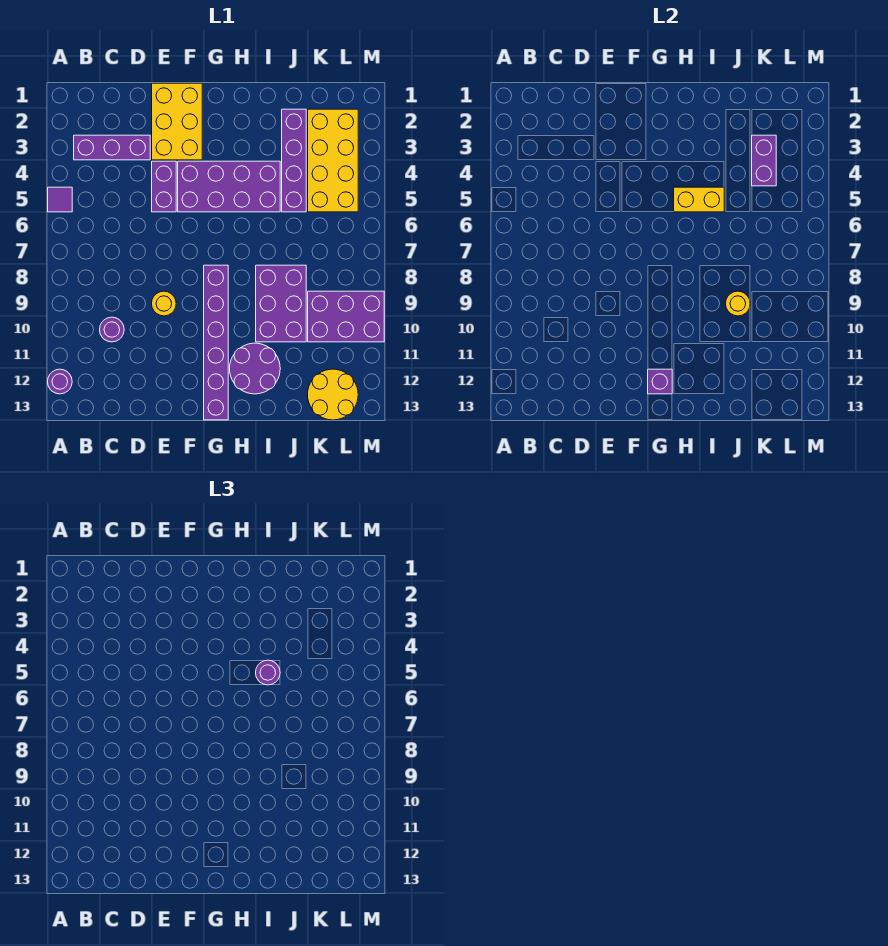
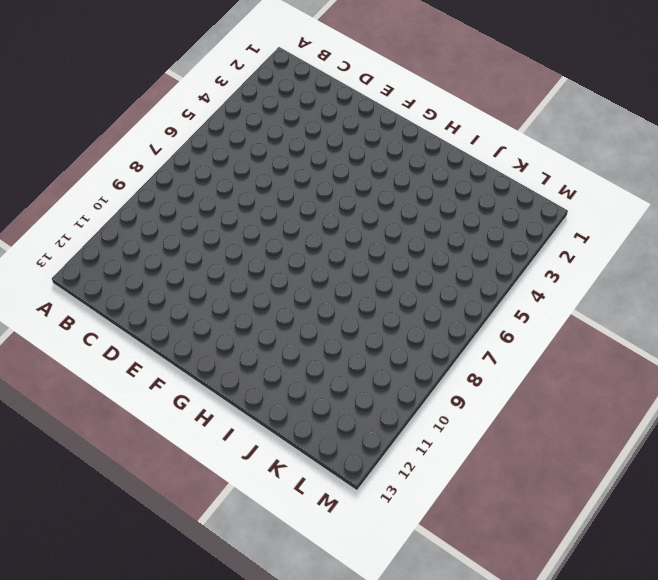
none -> purple 1x1 tile [48,187,72,212]
none -> purple 1x1 round brick [48,369,72,394]
none -> purple 1x3 brick [74,135,150,160]

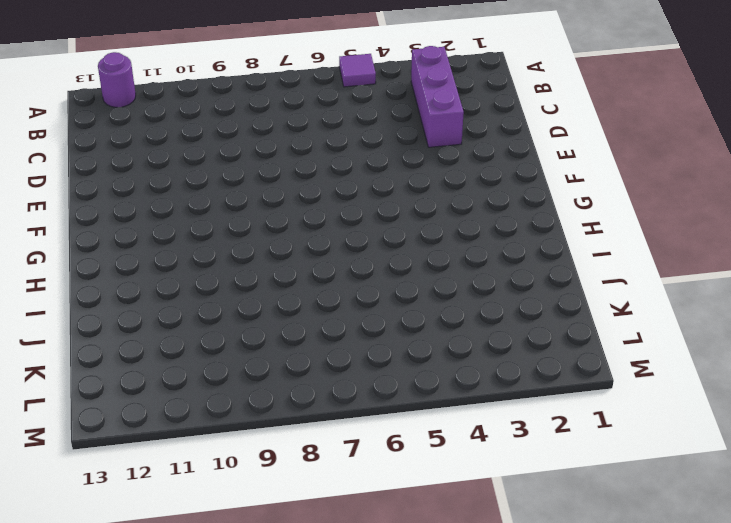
none -> purple 1x1 round brick [100,317,124,342]
none -> yellow 2x3 brick [152,83,202,160]
none -> purple 1x2 brick [152,161,176,212]

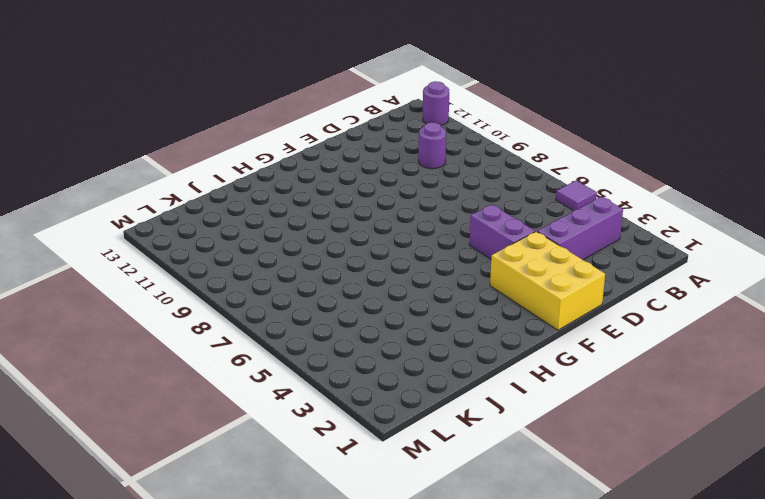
none -> yellow 1x1 round brick [152,291,176,316]
none -> purple 2x4 brick [178,161,280,212]
none -> purple 1x6 brick [204,265,228,420]

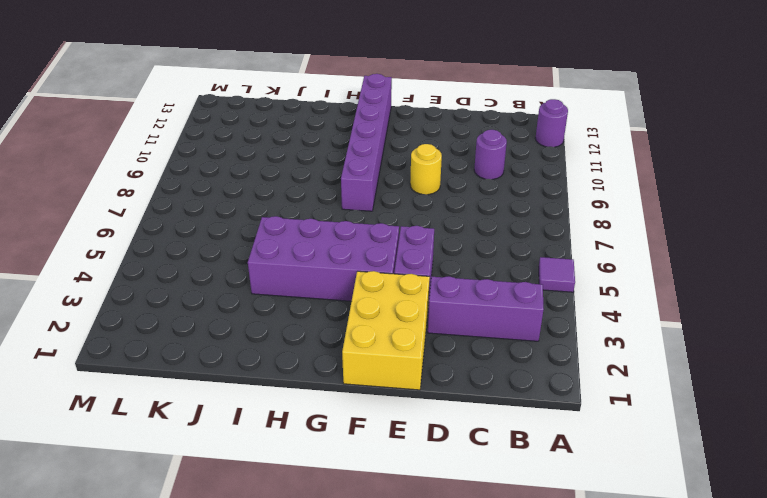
none -> purple 2x2 round brick [230,343,280,394]
none -> purple 2x3 brick [256,265,306,342]
none -> purple 1x4 brick [282,109,306,212]

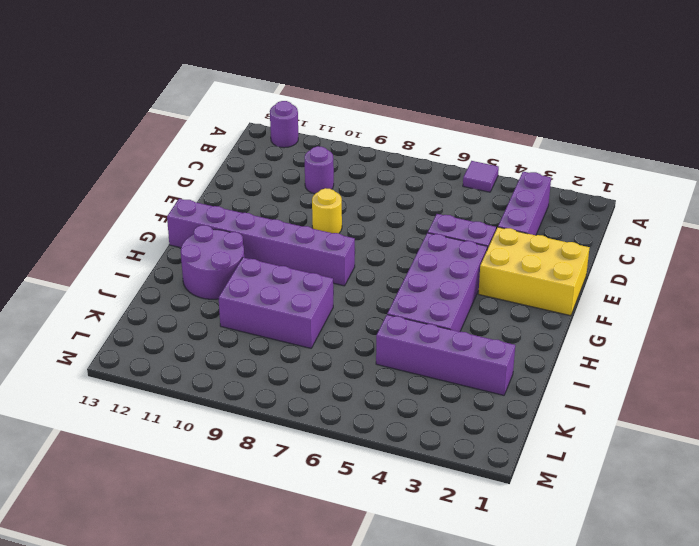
none -> yellow 2x4 brick [308,109,358,212]
none -> purple 2x3 brick [308,291,384,342]
none -> yellow 2x2 round brick [308,369,358,420]

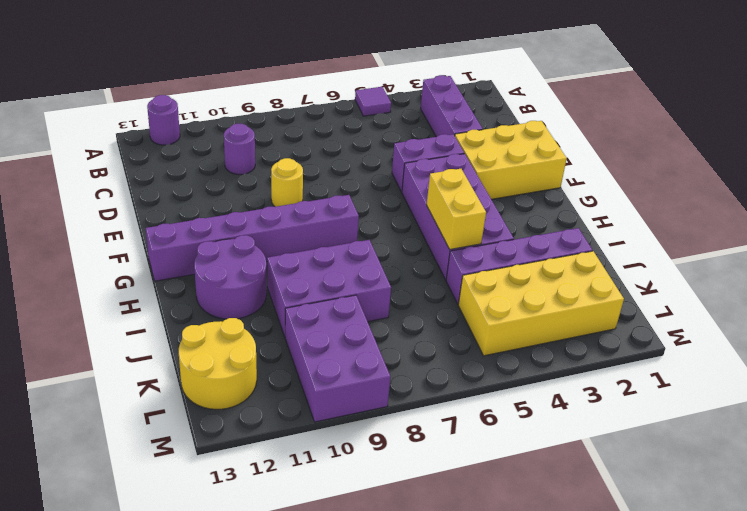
none -> purple 1x1 brick [648,369,672,394]
none -> yellow 1x1 round brick [726,291,750,316]
none -> purple 1x2 brick [752,135,776,186]

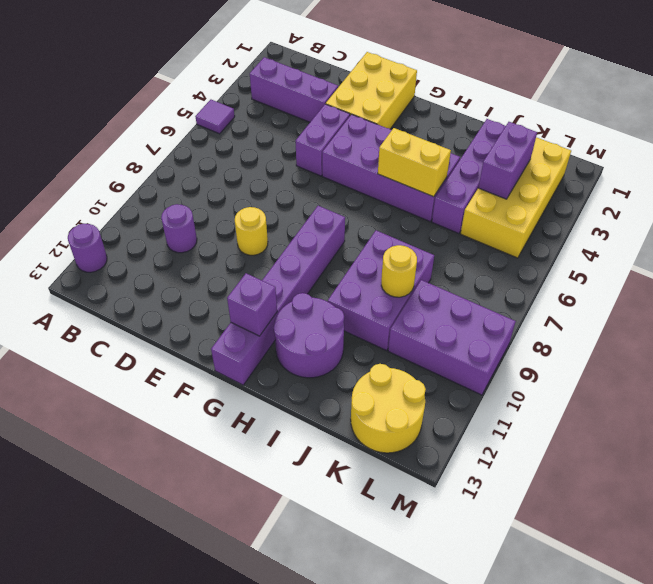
none -> purple 1x1 round brick [256,660,280,685]

